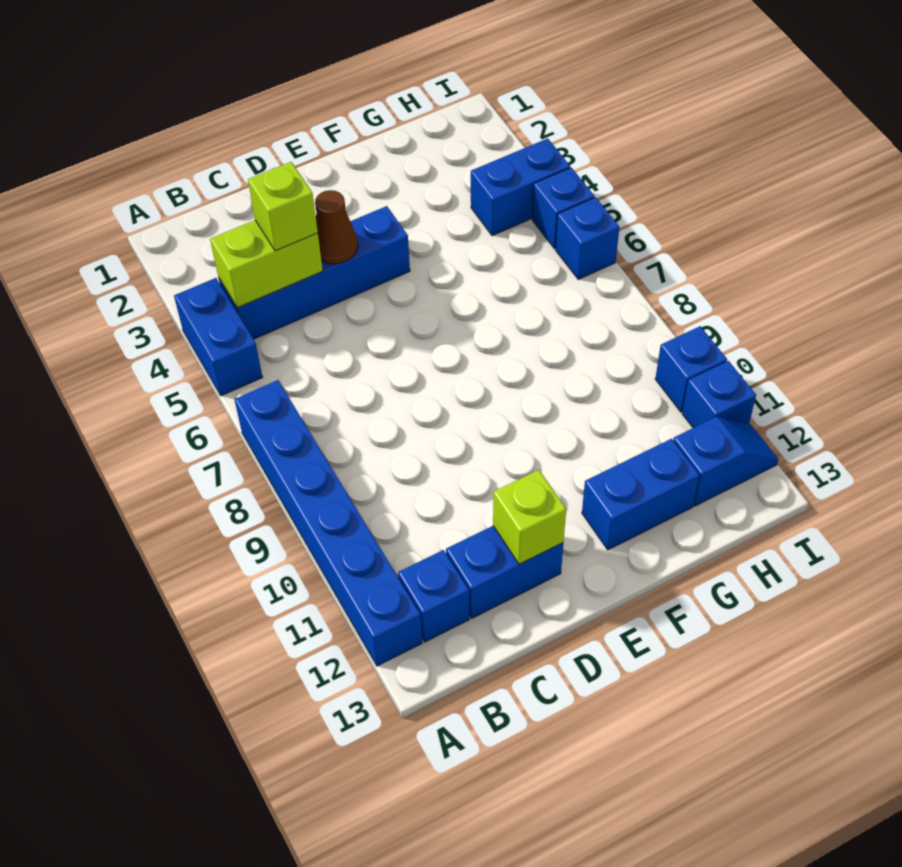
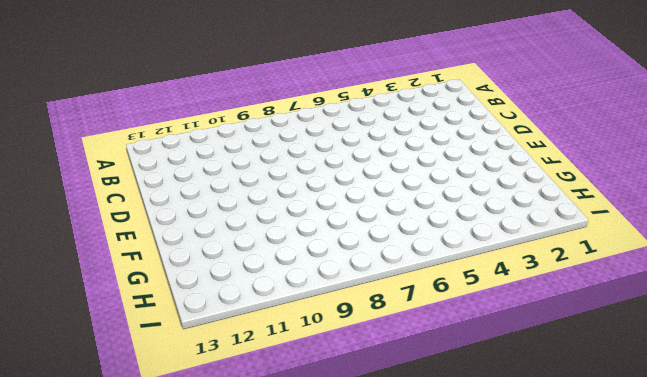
none -> blue 1x2 brick [174,278,263,396]
none -> blue 1x6 brick [234,380,422,666]
none -> blue 1x4 brick [218,206,410,339]

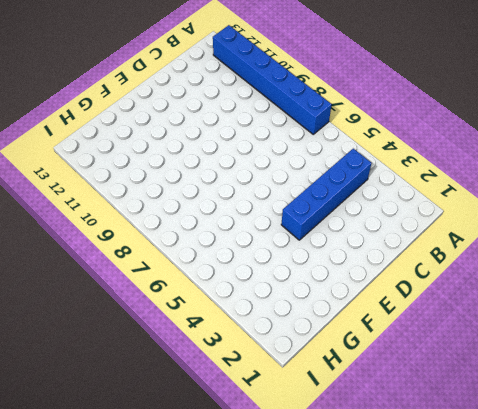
none -> blue 1x2 brick [174,278,263,396]
none -> blue 1x1 brick [398,550,469,642]
none -> blue 1x2 brick [446,526,563,618]

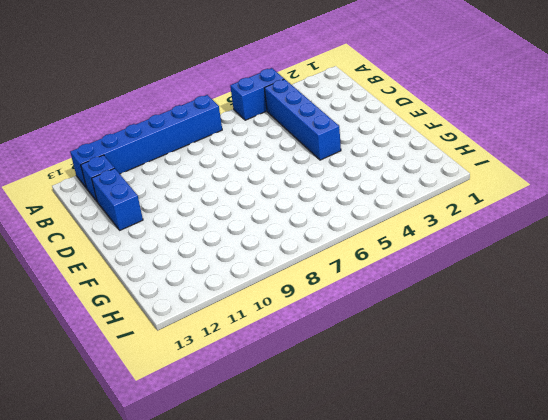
none -> blue 1x2 brick [582,439,699,550]
none -> blue 1x2 brick [471,138,570,236]
none -> blue 1x2 slope [673,417,778,506]

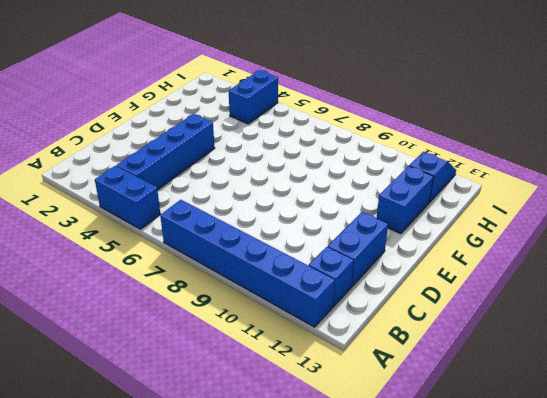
none -> blue 1x1 brick [532,168,594,249]
none -> blue 1x1 brick [555,197,619,279]
none -> blue 1x1 brick [655,326,727,412]

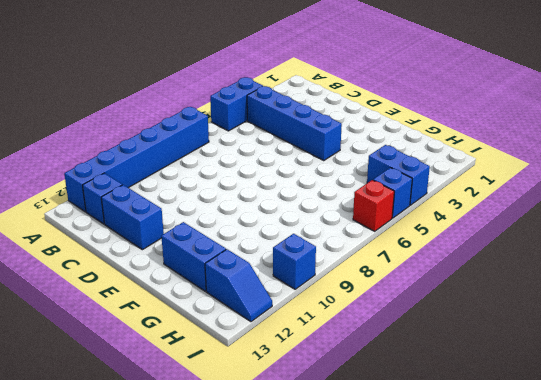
red 1x1 brick [353,180,394,231] -> blue 1x1 brick [555,197,619,279]
none -> blue 1x1 brick [682,361,756,428]
none -> lime 1x2 brick [210,220,323,308]
none -> brown 1x1 cone [315,190,358,264]

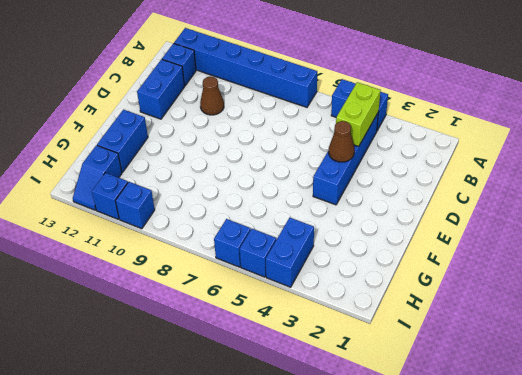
brown 1x1 cone [200,76,224,115] -> none
none -> lime 1x1 brick [493,470,566,564]
none -> lime 1x1 brick [248,162,318,251]

